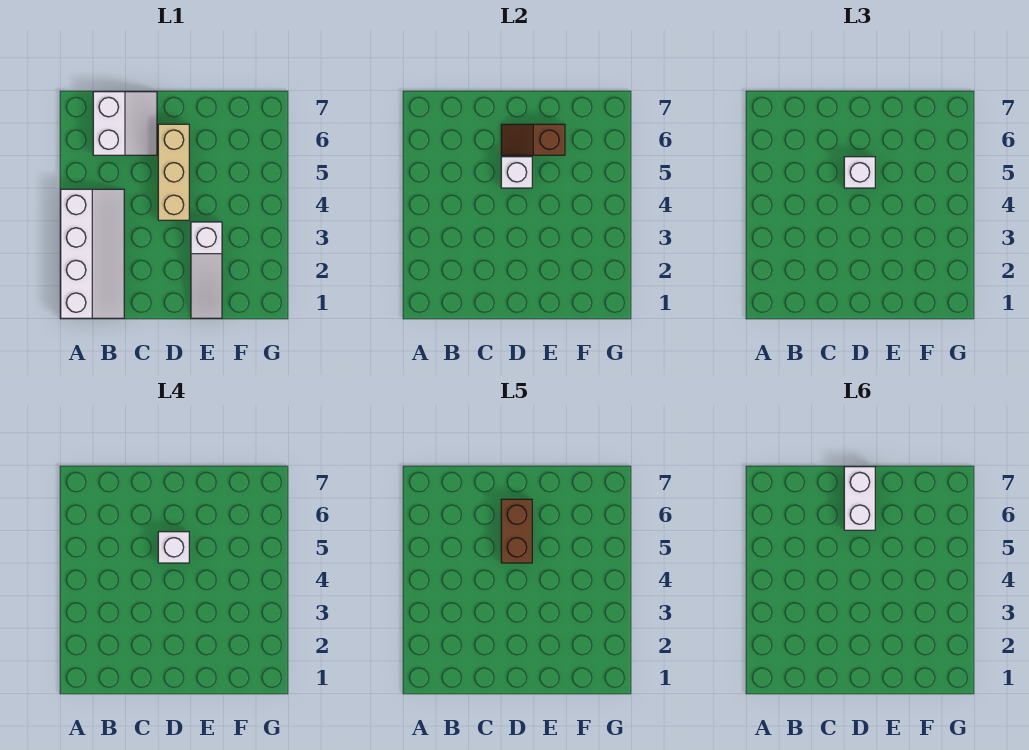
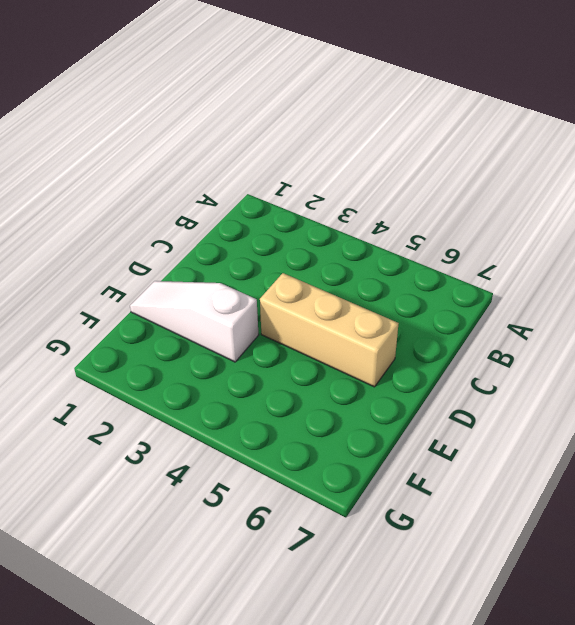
none -> white 2x4 slope [61,189,124,318]
none -> white 2x2 slope [93,92,157,155]

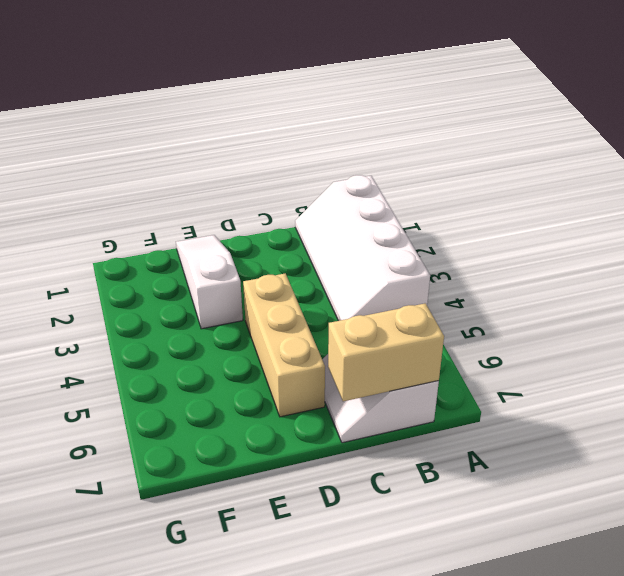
tan 1x2 brick [328,303,444,401] -> none
none -> white 1x1 brick [501,157,532,188]
none -> brown 1x2 slope [501,124,565,155]

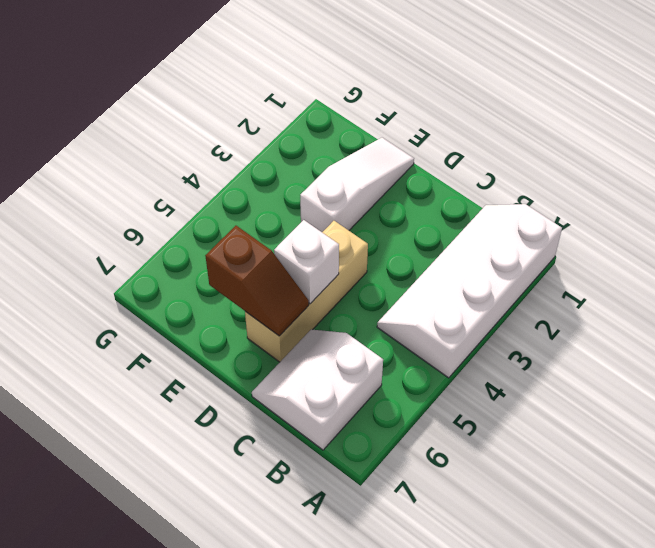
none -> white 1x1 brick [844,157,875,188]
none -> white 1x1 brick [158,532,189,563]

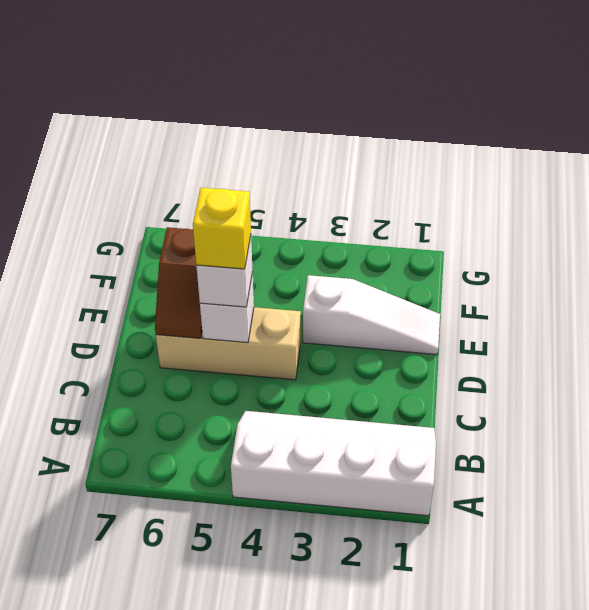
yellow 1x1 brick [193,188,251,269] -> white 1x1 brick [158,532,189,563]
none -> white 2x2 slope [93,92,157,155]
none -> brown 1x2 brick [501,499,532,563]

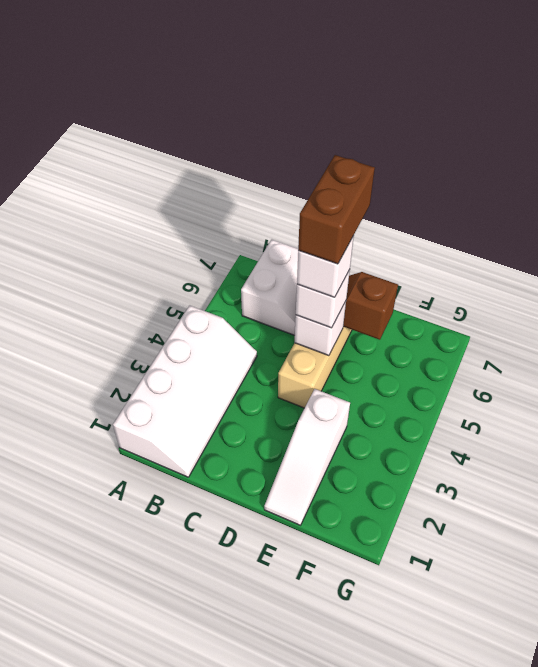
none -> white 1x2 brick [844,467,875,530]

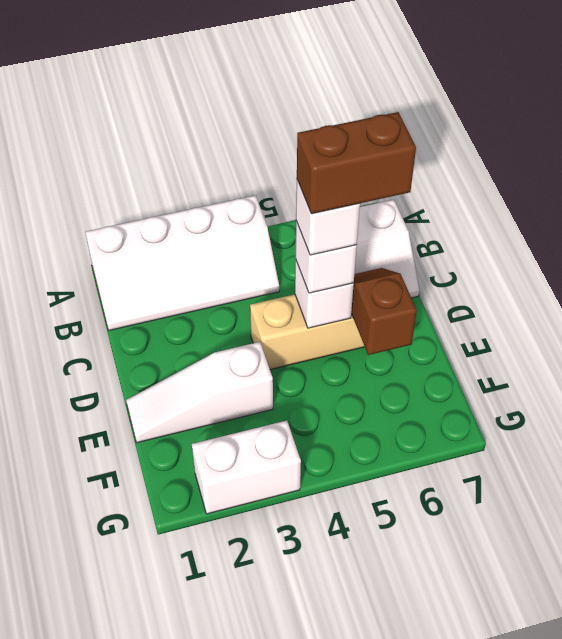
white 1x2 brick [192,421,301,514] -> white 1x2 brick moved to [844,467,875,530]

